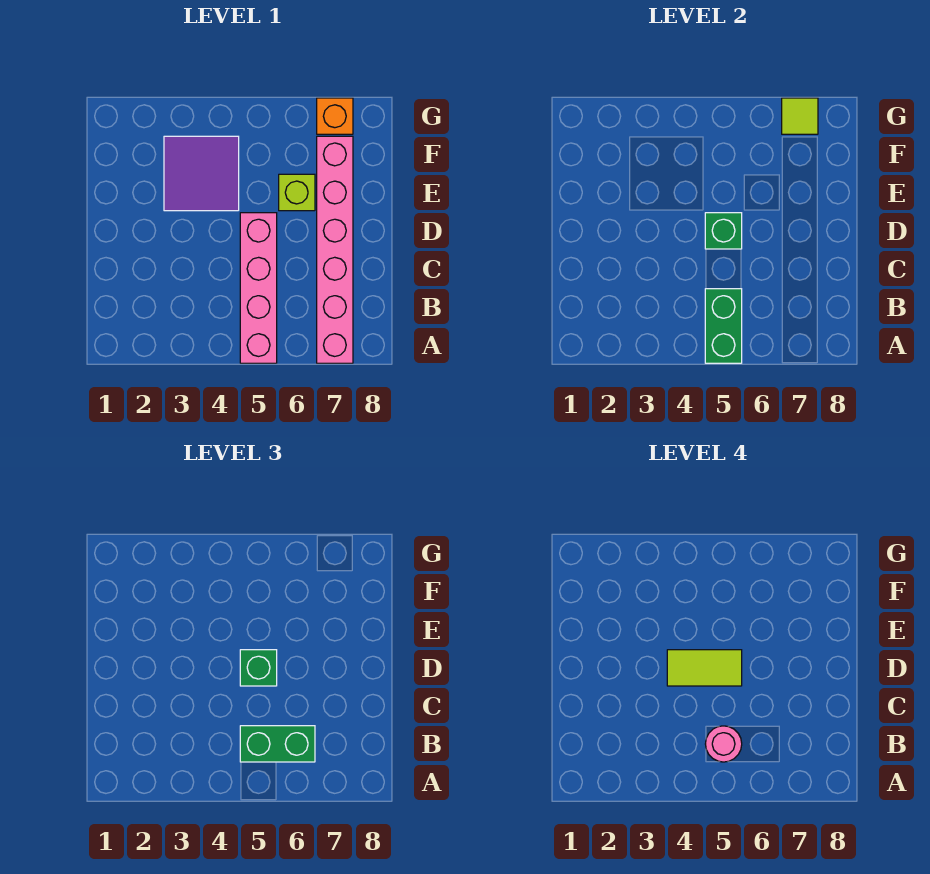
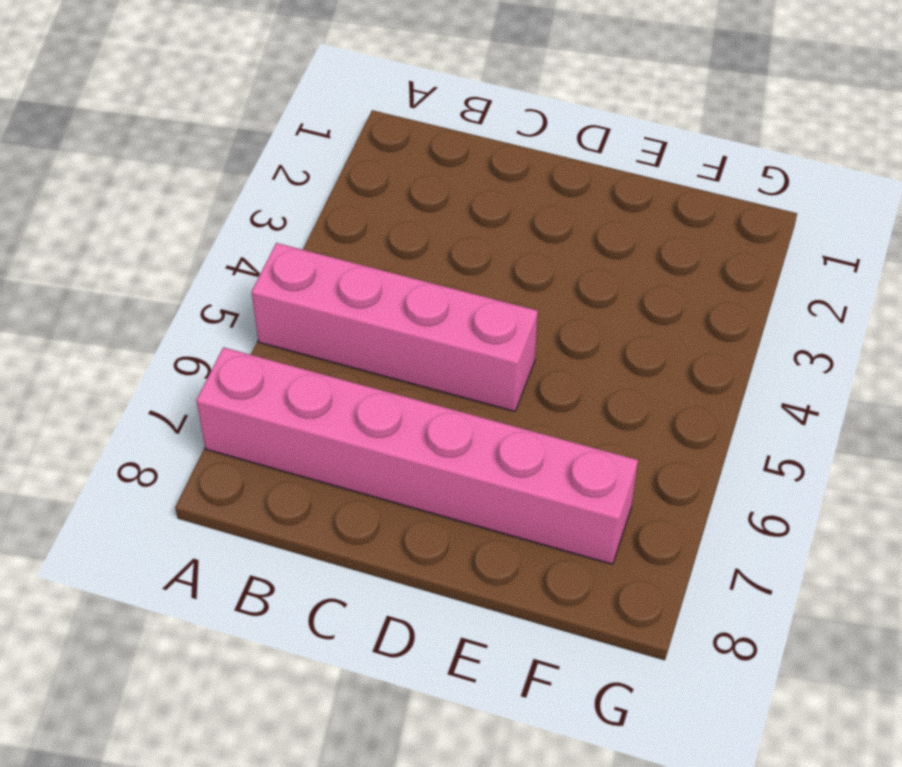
none -> purple 2x2 tile [164,136,239,211]
none -> lime 1x1 brick [279,174,315,211]
none -> orange 1x1 brick [317,98,353,134]

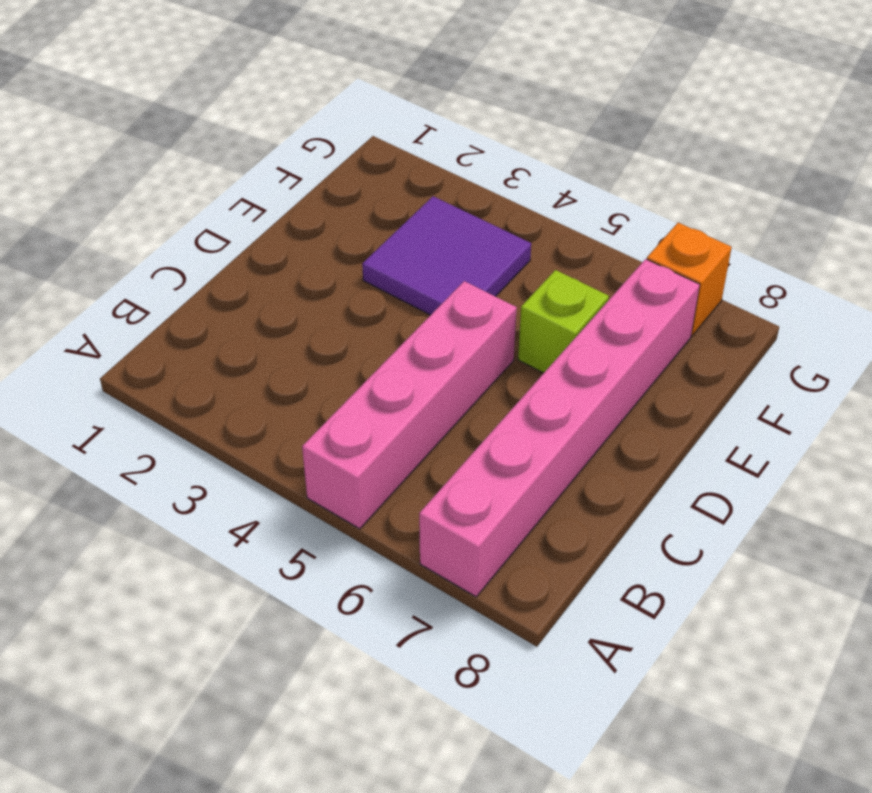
none -> green 1x2 brick [705,289,742,363]
none -> green 1x1 brick [705,213,742,249]
none -> lime 1x1 tile [782,98,818,134]

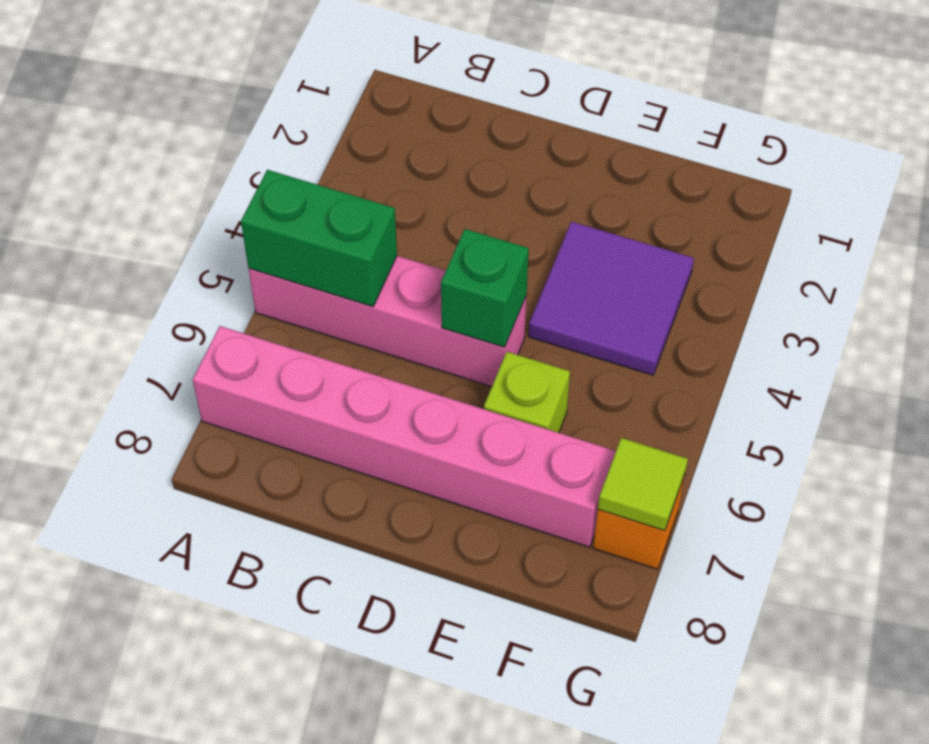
none -> green 1x2 brick [240,726,315,762]
none -> green 1x1 brick [240,650,277,686]
none -> pink 1x1 round brick [706,726,742,762]

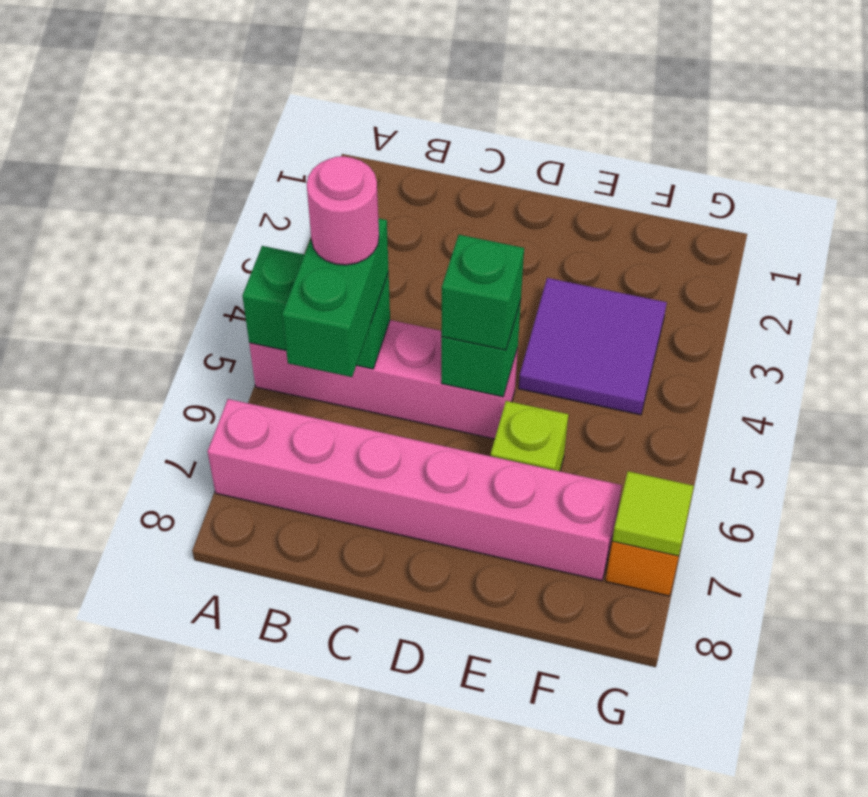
none -> lime 1x2 tile [667,650,742,686]

